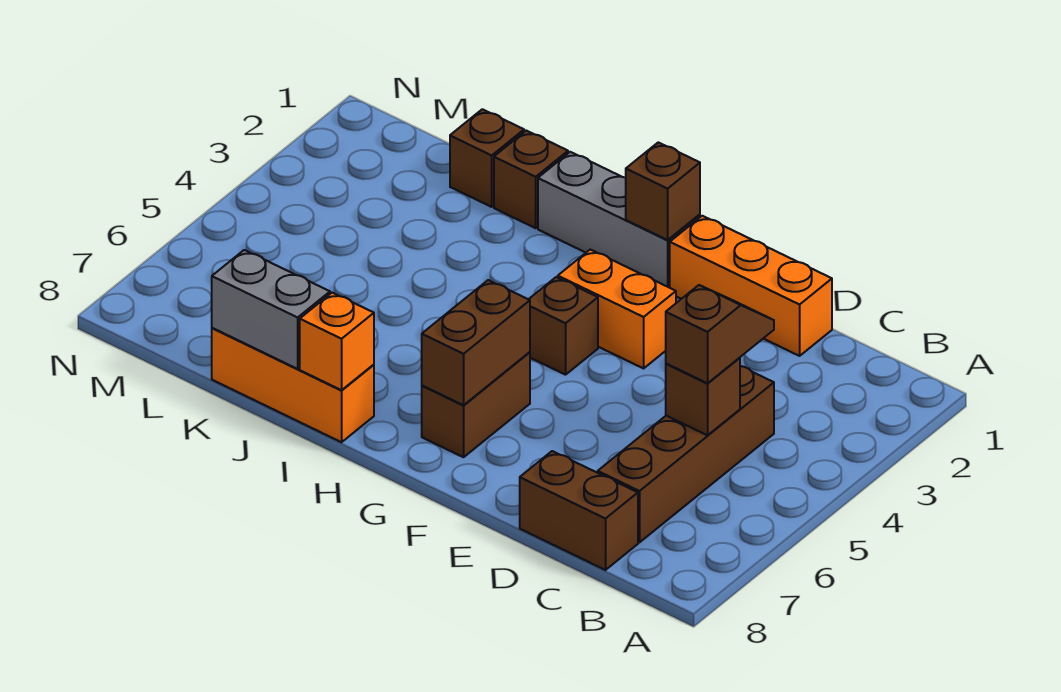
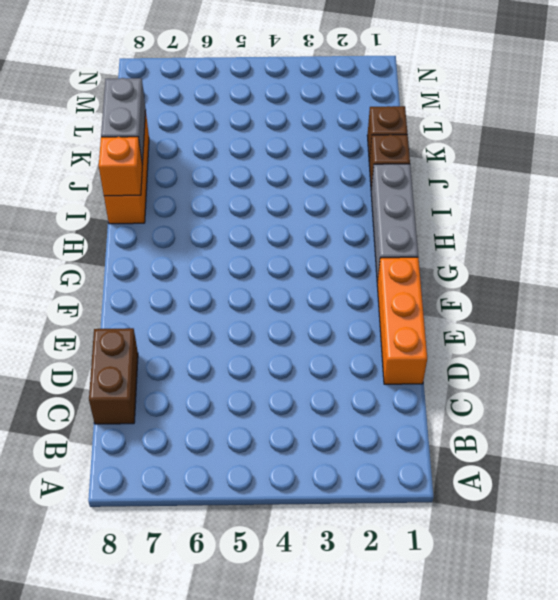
none -> brown 1x4 brick [598,366,774,542]
none -> orange 1x2 brick [558,250,676,368]
none -> brown 1x1 brick [529,277,598,375]

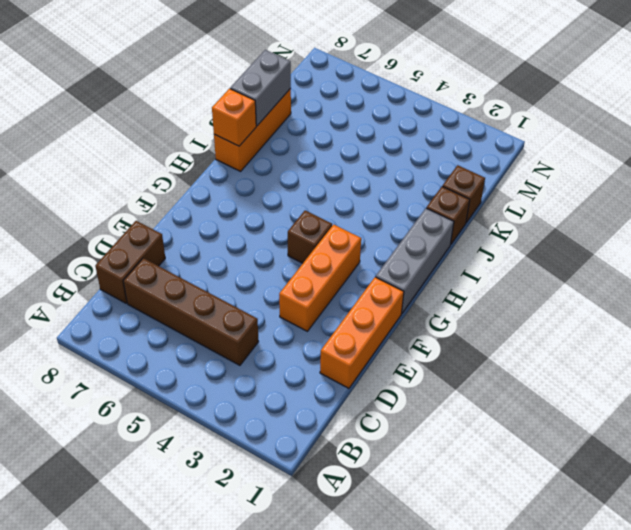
orange 1x3 brick [279,225,361,331] -> orange 1x2 brick [558,250,676,368]
none -> brown 1x2 brick [422,352,530,457]
none -> brown 1x1 brick [666,358,740,435]
none -> brown 1x1 brick [626,142,700,240]

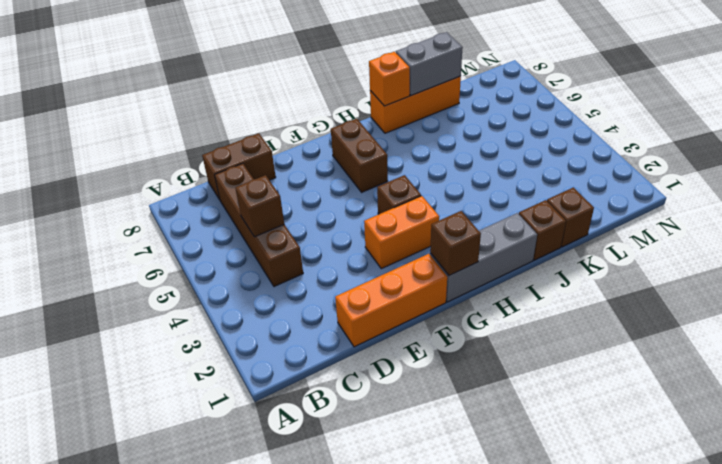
none -> brown 1x2 brick [422,280,530,405]
none -> brown 1x2 slope [666,285,774,383]

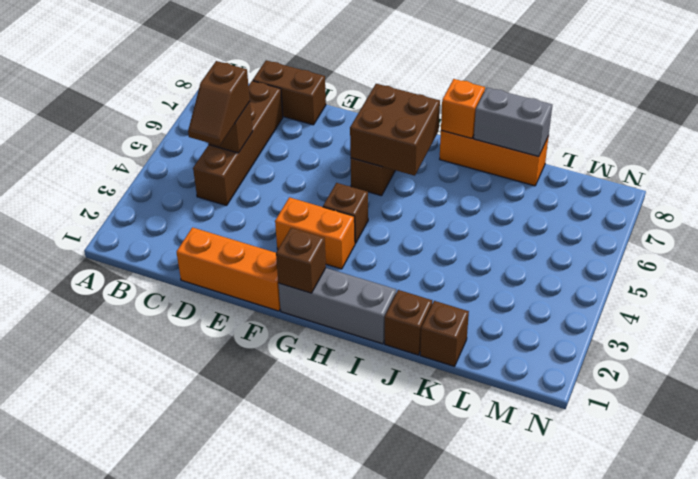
brown 2x2 brick [350,84,440,176] -> brown 1x2 brick [422,280,530,405]

